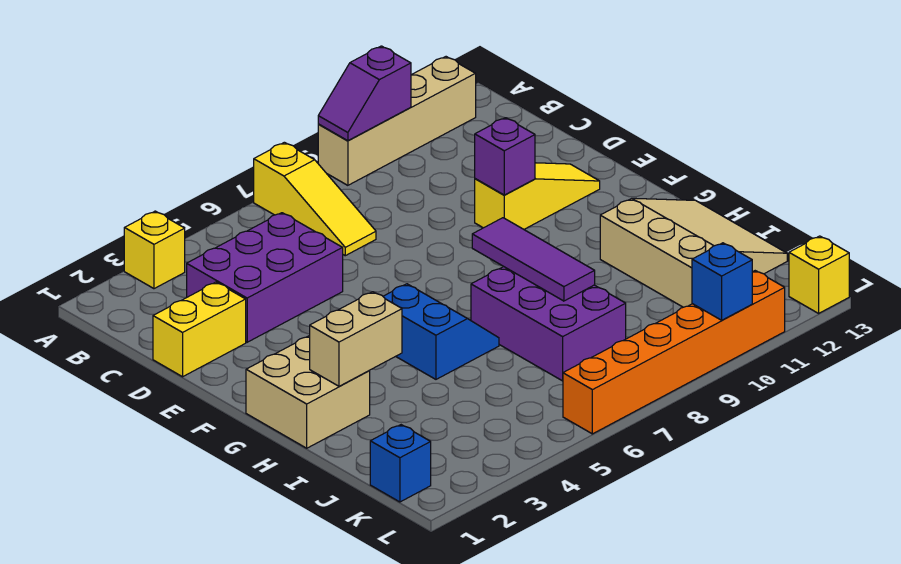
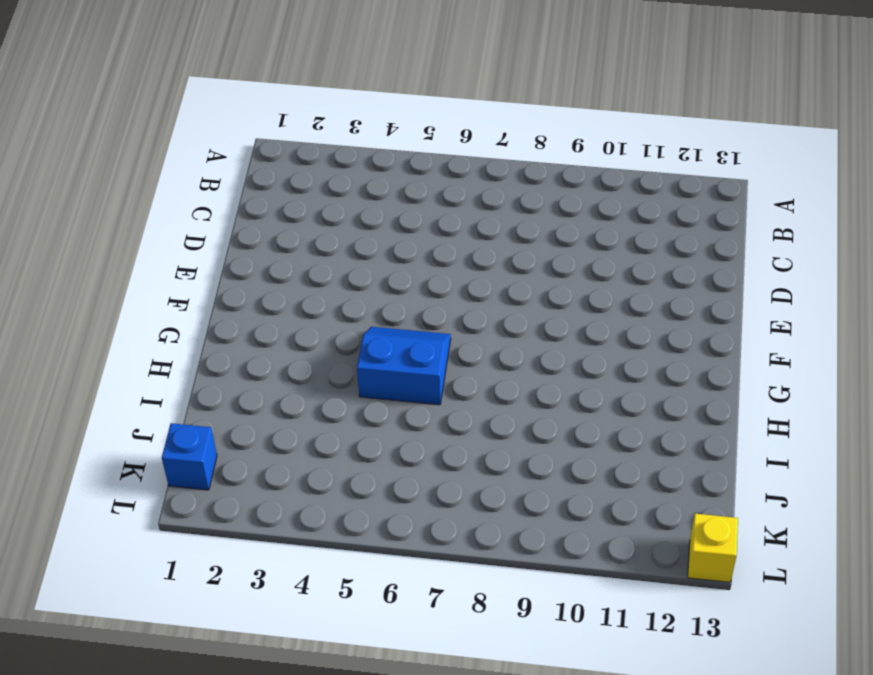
blue 2x2 slope [357,327,451,405] -> blue 2x2 slope turned to [383,284,499,379]
none -> yellow 1x1 brick [124,211,185,289]
none -> yellow 1x3 slope [254,142,376,256]
none -> tan 1x4 brick [318,57,476,185]

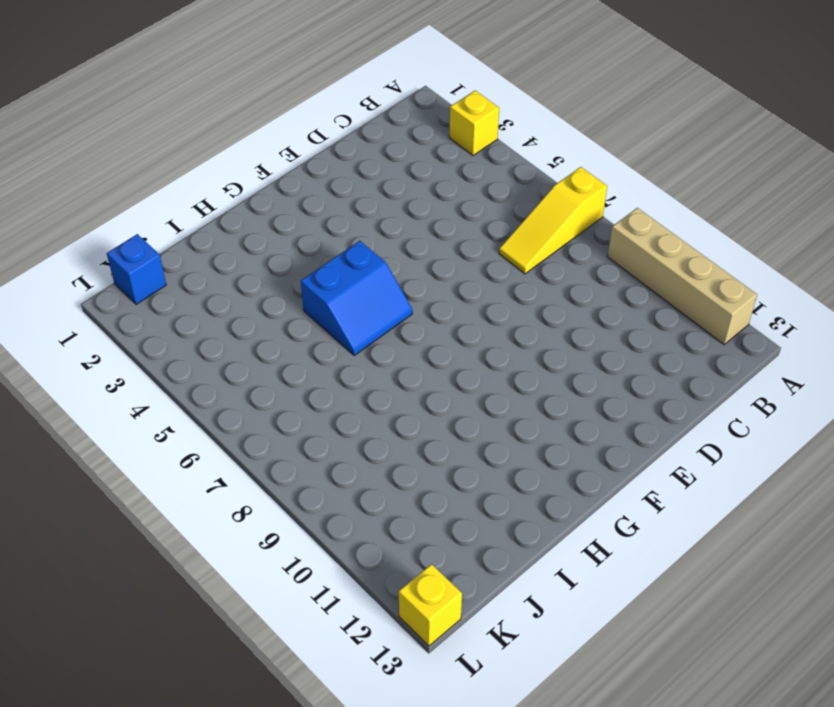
none -> purple 2x3 brick [187,213,343,342]
none -> yellow 1x2 brick [153,282,246,377]
none -> yellow 1x3 slope [475,163,600,229]

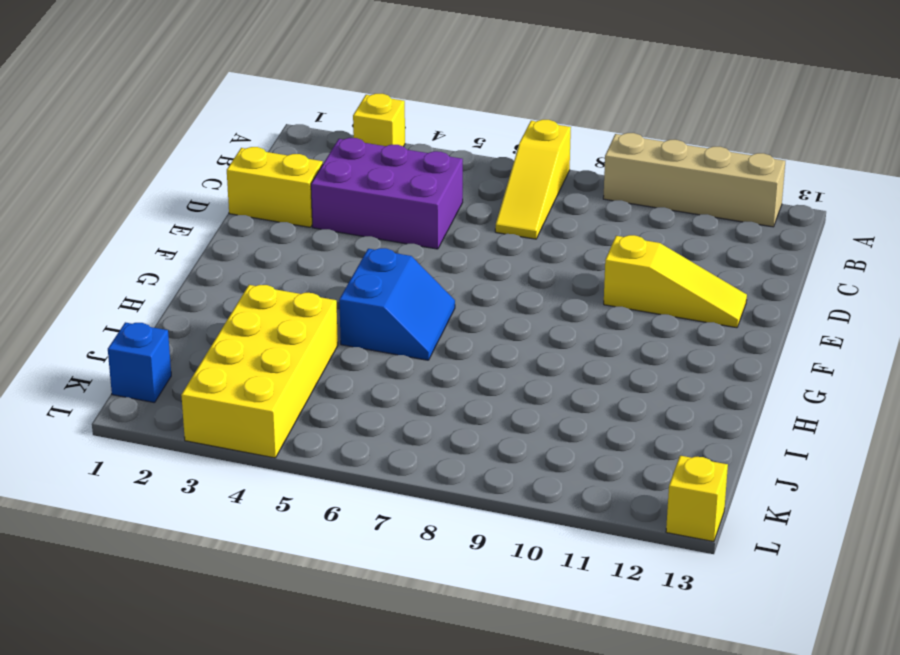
yellow 2x4 brick [181,285,338,458] -> none
none -> tan 2x2 brick [246,336,370,448]
none -> purple 2x3 brick [471,267,626,381]
none -> tan 3x3 slope [600,198,787,307]

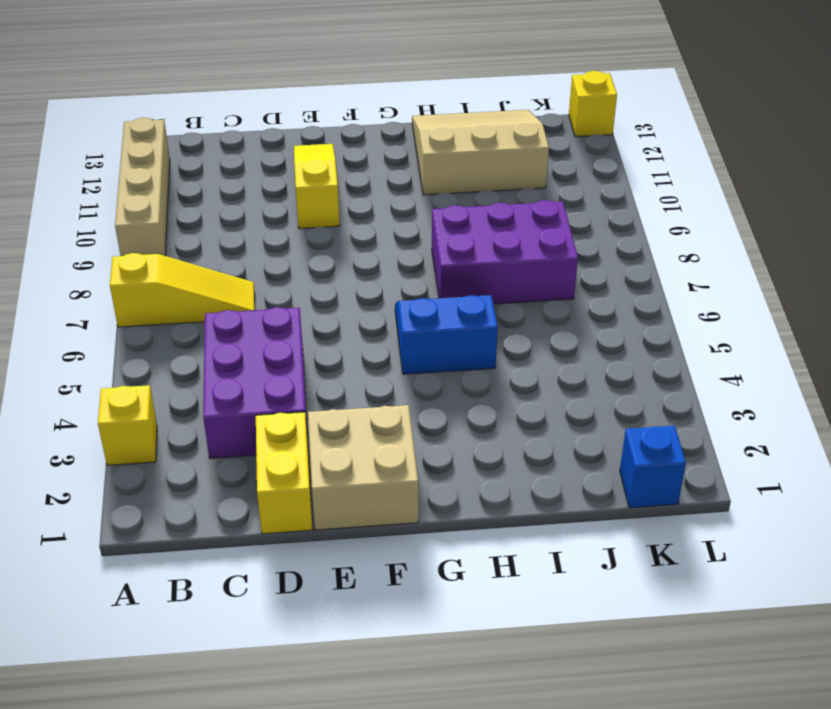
tan 2x2 brick [308,405,418,530] -> tan 2x2 brick moved to [246,336,370,448]
none -> orange 1x6 brick [563,271,785,434]
none -> purple 1x2 slope [318,46,411,141]
none -> purple 1x1 brick [475,118,535,195]

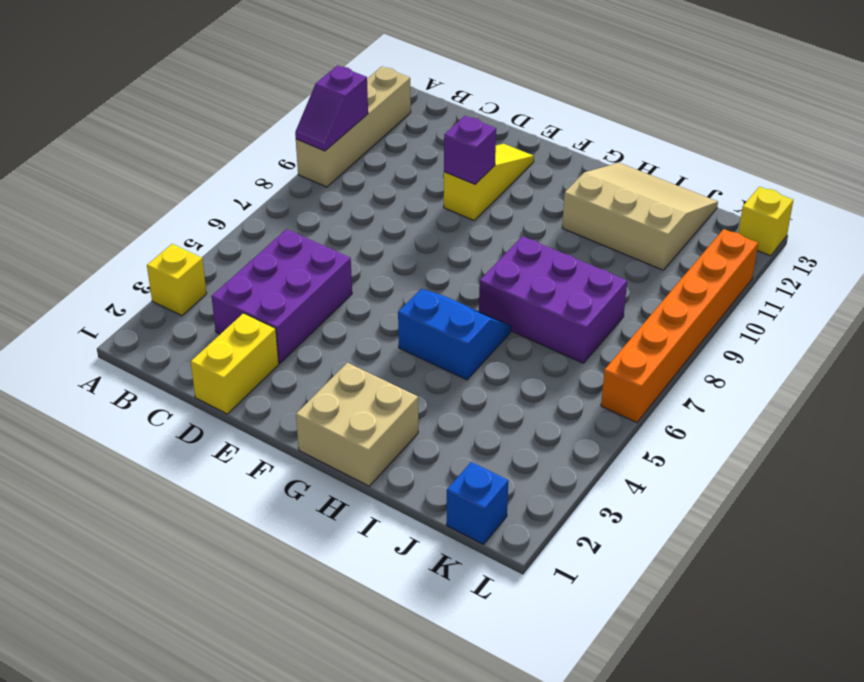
none -> yellow 1x3 slope [254,142,376,256]
none -> purple 1x3 tile [472,218,595,301]
none -> tan 1x2 brick [310,292,402,386]

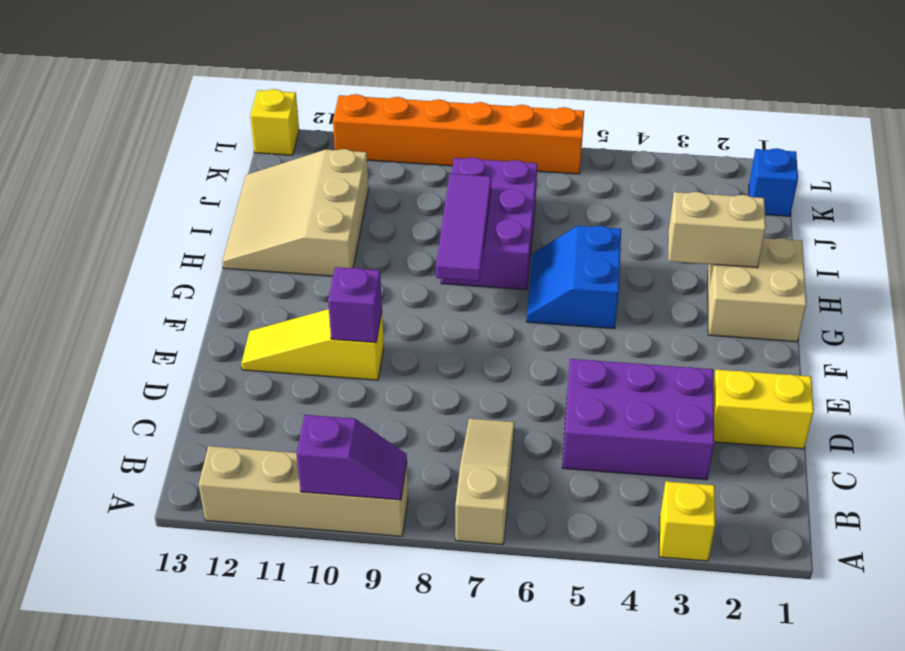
tan 1x3 slope [455,418,515,545] -> yellow 1x3 slope [254,142,376,256]
none -> blue 1x1 brick [692,243,752,320]

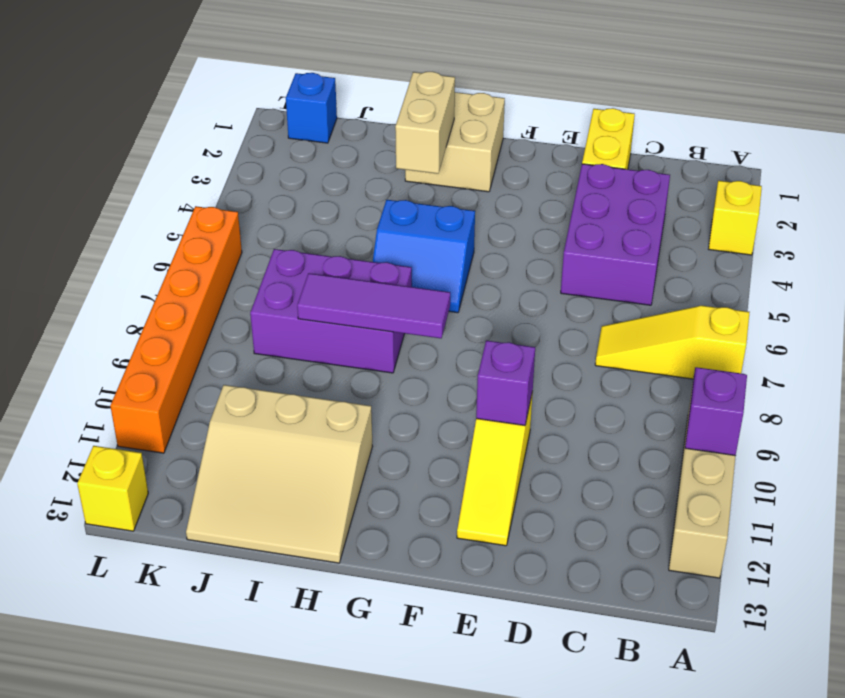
none -> blue 1x1 brick [692,243,752,320]

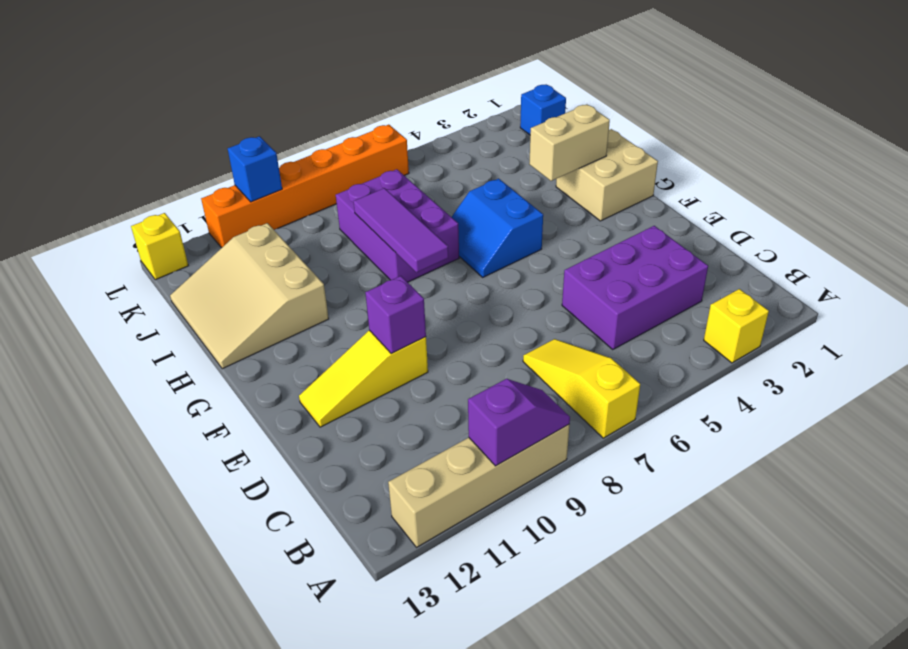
none -> yellow 1x2 brick [153,282,246,377]

